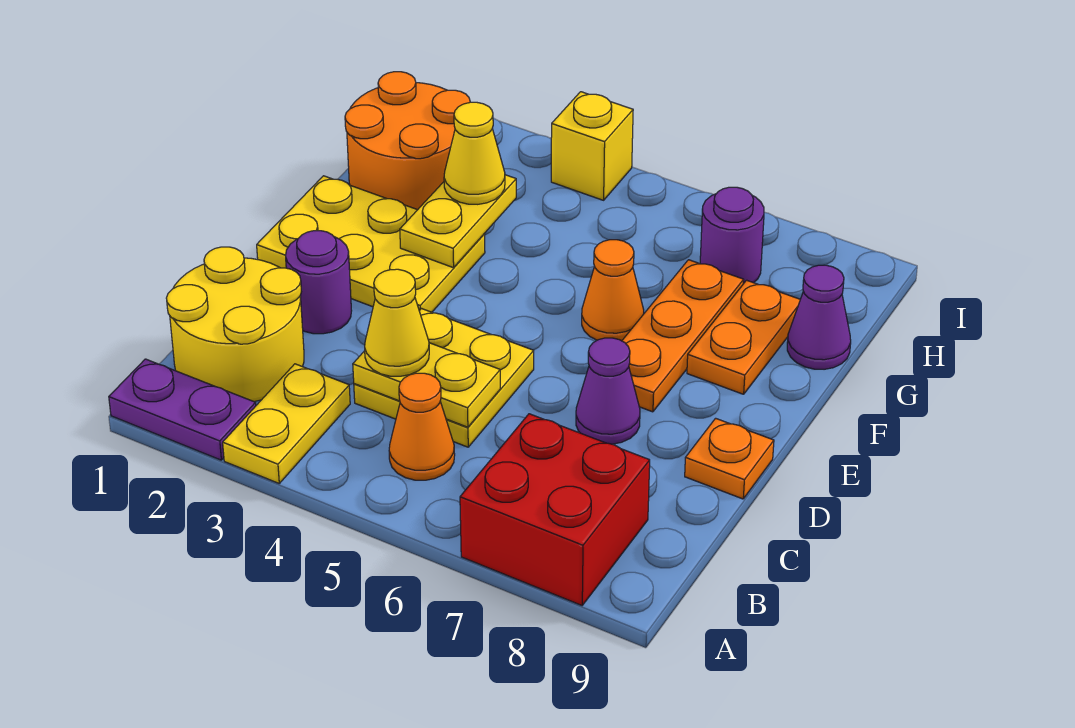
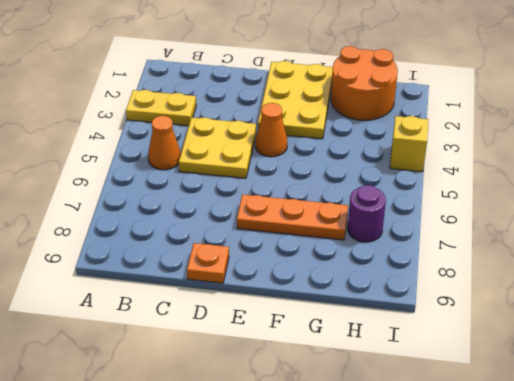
orange 1x1 cone [255,103,287,157] -> orange 1x1 cone moved to [582,240,644,341]
none -> purple 1x2 plate [109,359,256,460]
none -> red 2x2 brick [460,414,650,605]
none -> yellow 2x2 round brick [166,247,304,402]

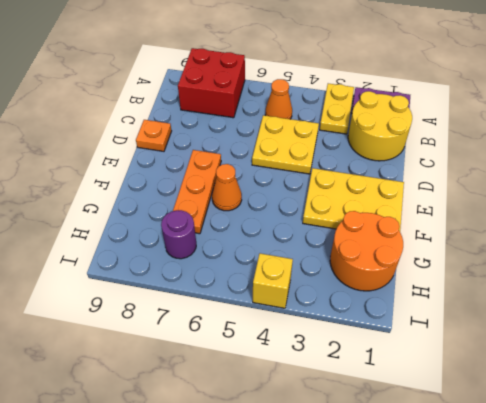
none -> purple 1x1 round brick [286,231,352,334]
none -> purple 1x1 cone [576,338,640,444]
none -> orange 1x2 plate [687,280,800,394]

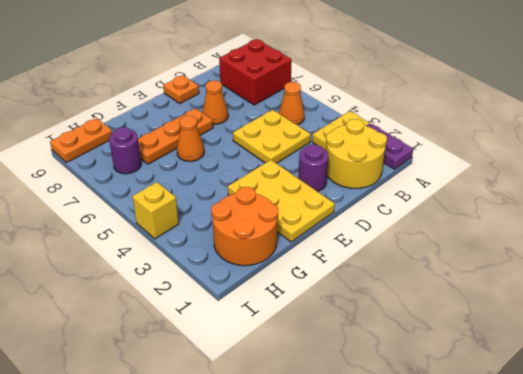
orange 1x1 cone [202,81,228,124] -> purple 1x1 cone [576,338,640,444]
orange 1x2 plate [50,118,112,162] -> orange 1x2 plate moved to [687,280,800,394]
none -> purple 1x1 cone [787,265,851,369]
none -> yellow 1x2 plate [353,343,500,427]
none -> yellow 1x2 plate [400,175,516,268]

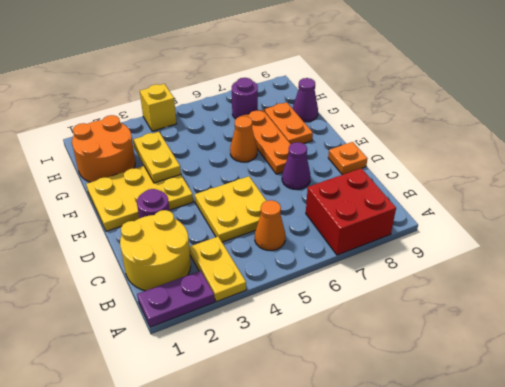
none -> yellow 1x2 plate [353,343,500,427]
none -> yellow 1x1 cone [365,269,429,376]
none -> yellow 1x1 cone [444,102,505,204]

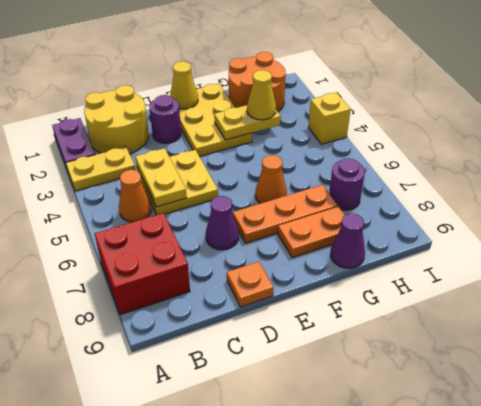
yellow 1x1 cone [170,61,198,109] -> yellow 1x1 cone moved to [365,269,429,376]

